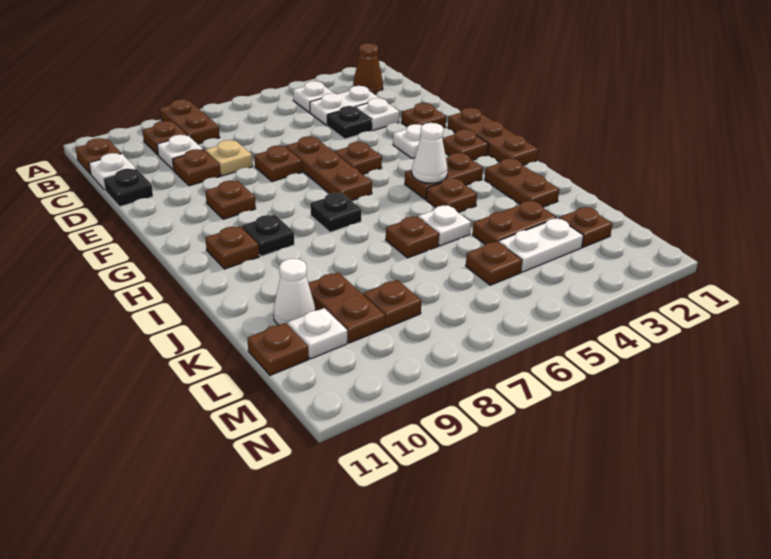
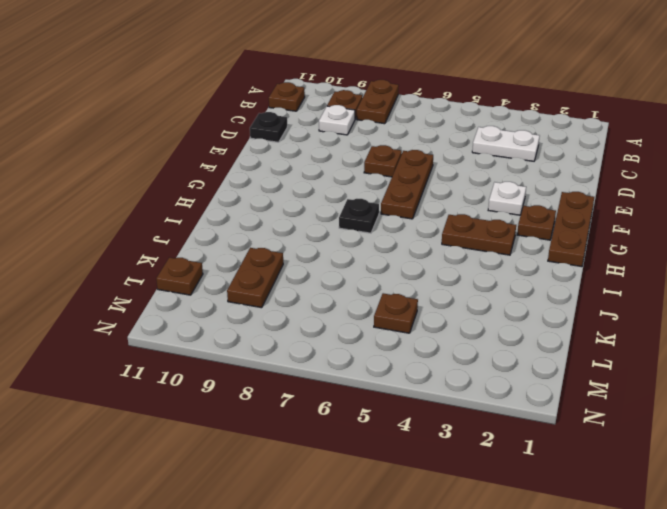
none -> brown 1x1 cone [353,43,383,94]
none -> white 1x1 plate [293,81,335,113]
none -> white 1x1 plate [89,153,136,190]
none -> white 1x1 plate [356,98,399,131]

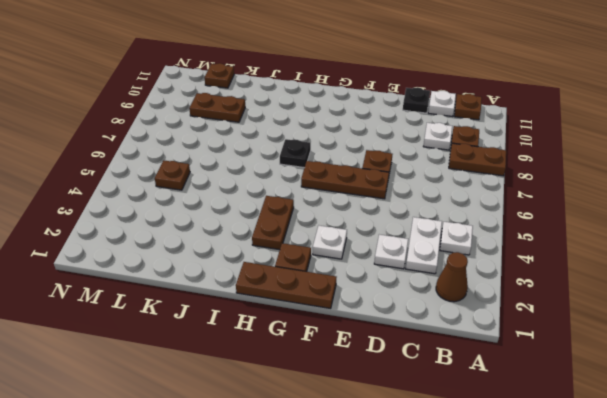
none -> black 1x1 plate [327,106,372,139]
none -> tan 1x1 plate [206,140,253,176]
none -> brown 1x1 plate [173,149,221,186]
none -> brown 1x1 plate [401,103,446,128]

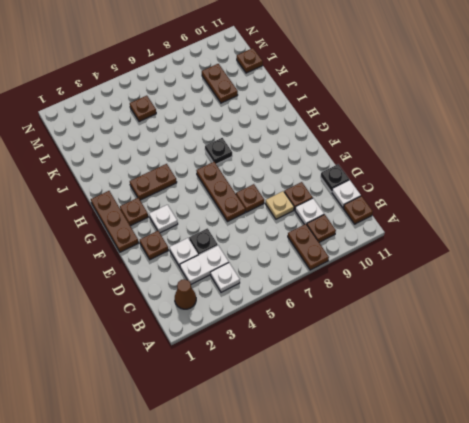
none -> brown 1x1 plate [335,142,382,174]
none -> brown 1x1 plate [205,181,256,219]
none -> black 1x1 plate [242,215,294,256]
none -> brown 1x1 plate [206,226,259,269]

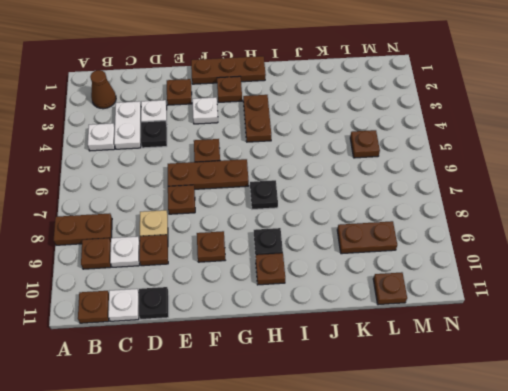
none -> brown 1x2 plate [485,158,559,207]
none -> brown 1x1 plate [426,178,477,213]
none -> white 1x1 plate [418,205,471,246]
none -> brown 1x1 plate [386,216,439,258]

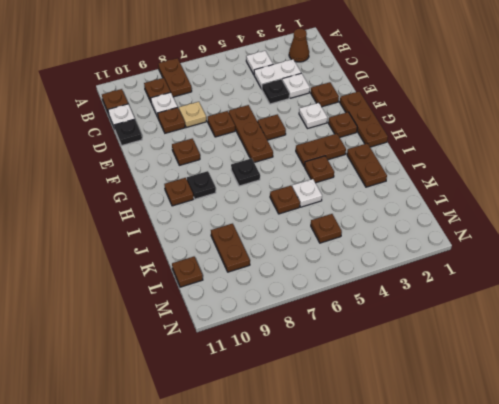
none -> brown 1x2 plate [473,201,557,245]
none -> white 1x1 cone [274,259,315,325]
none -> brown 1x1 plate [559,207,612,247]
none -> white 1x2 plate [499,218,583,272]

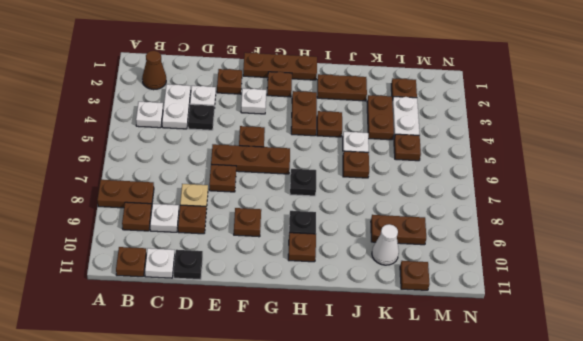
none -> brown 1x1 plate [363,280,421,328]
none -> white 1x1 plate [288,308,347,359]
none -> white 1x1 cone [412,123,448,183]

